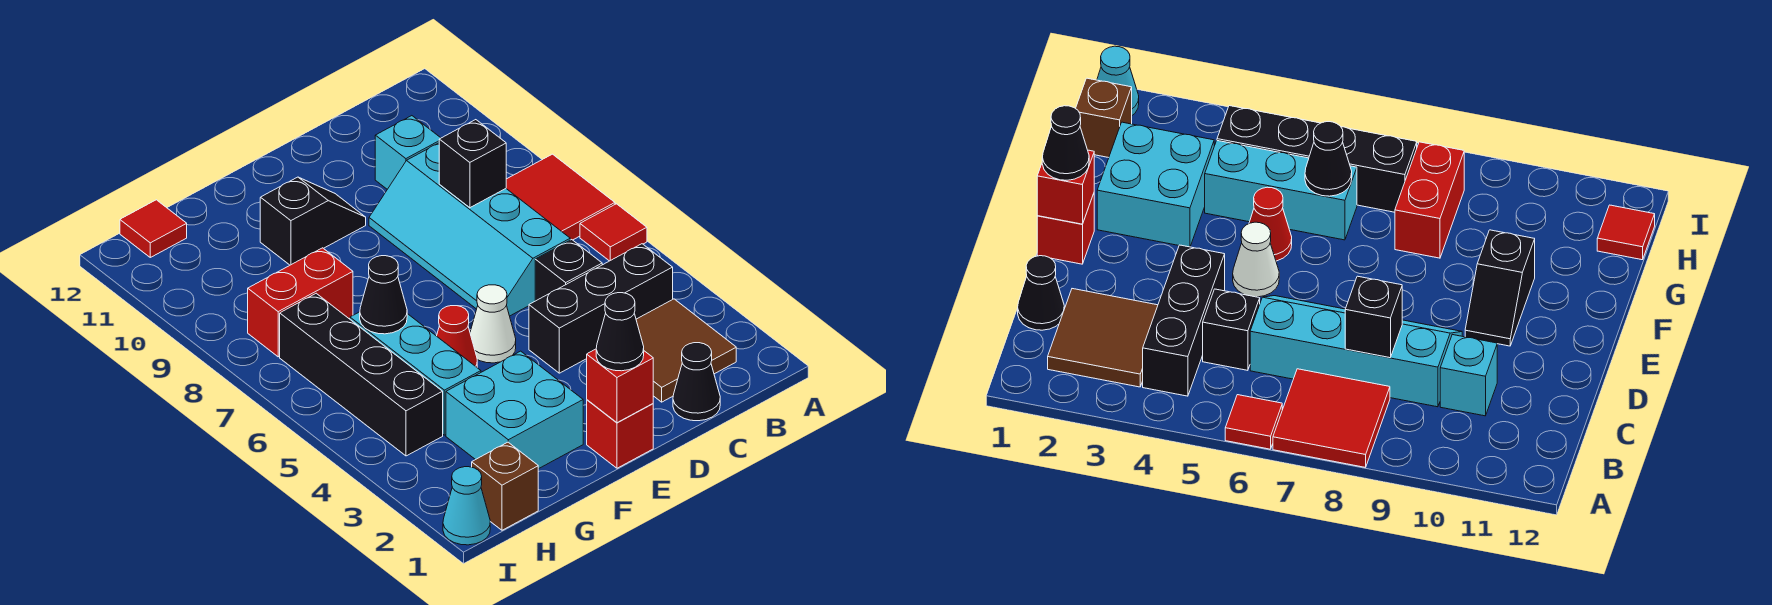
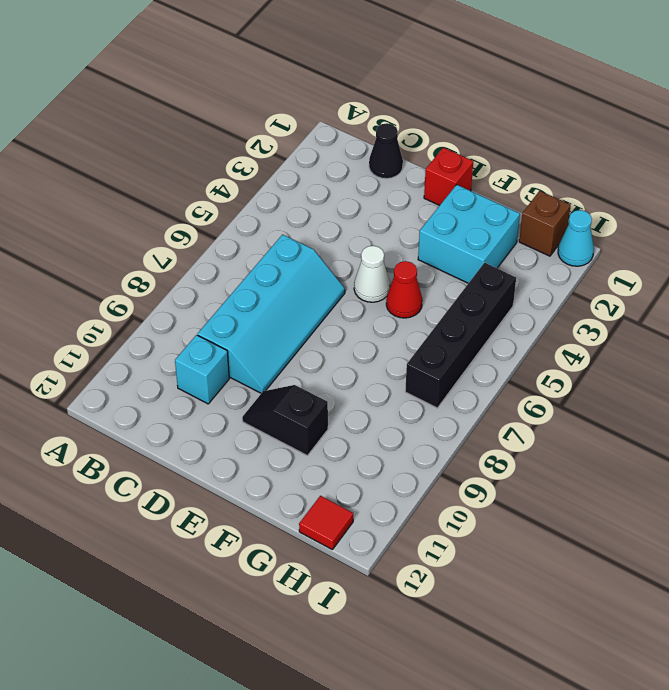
none -> red 1x1 tile [580,204,647,261]
none -> red 2x2 tile [506,154,615,240]
none -> brown 2x2 tile [636,299,736,402]

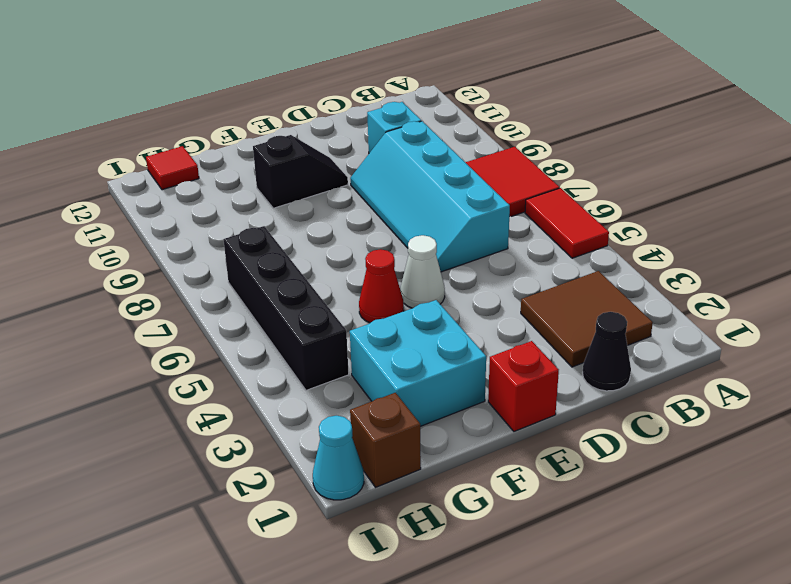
red 1x2 tile [525,188,609,258] -> red 1x1 tile [580,204,647,261]
none -> black 1x3 brick [529,244,673,373]
none -> black 1x1 brick [535,240,602,301]
none -> cyan 1x3 brick [350,312,481,435]

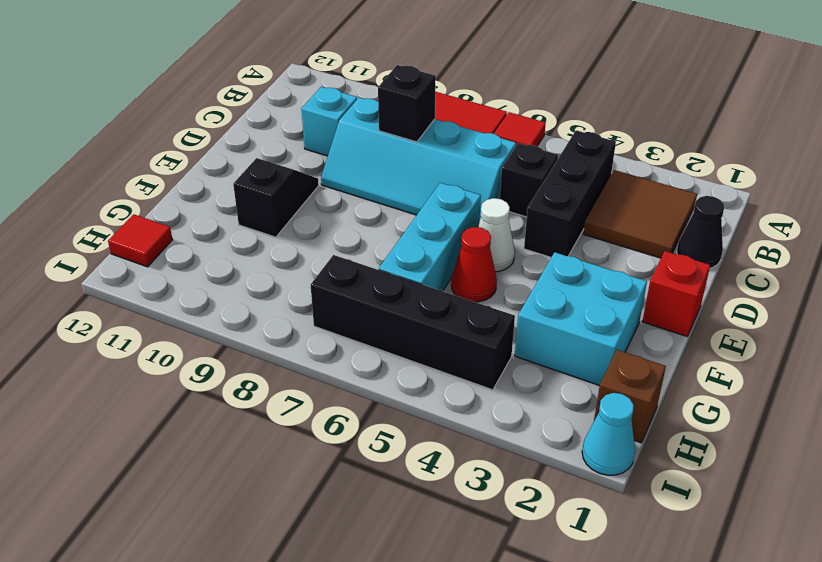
cyan 1x3 brick [379,183,481,291] -> cyan 1x3 brick turned to [350,312,481,435]
none -> red 1x2 brick [248,248,353,357]
none -> red 1x1 brick [587,349,653,423]
none -> black 1x1 cone [360,256,407,334]

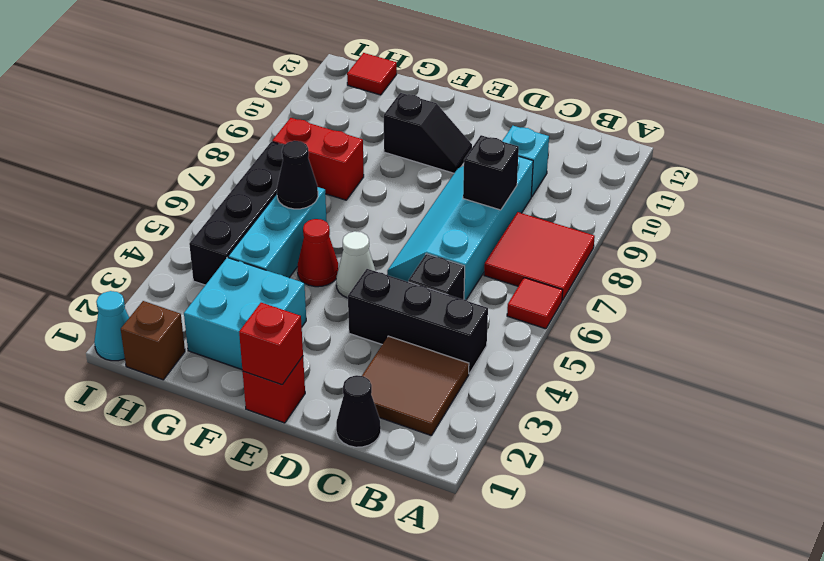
none -> black 1x1 cone [596,293,644,371]

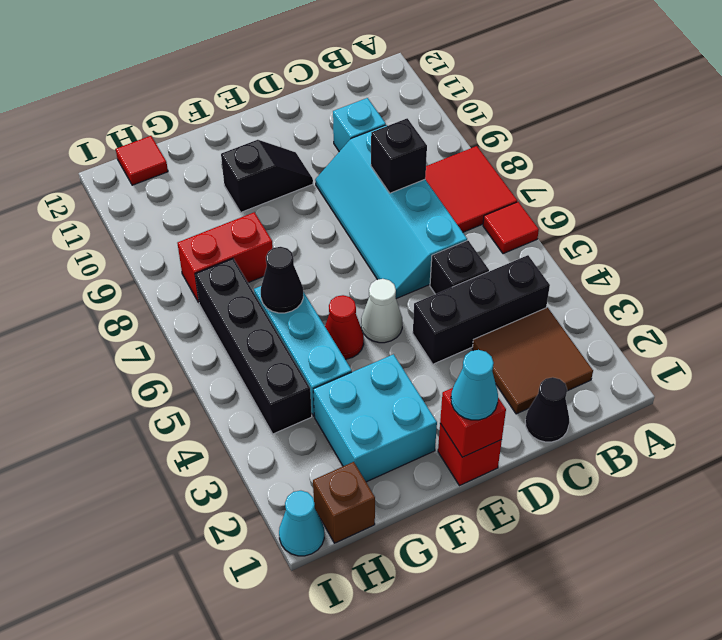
cyan 1x1 cone [451,350,498,420] -> black 1x1 cone [596,293,644,371]

